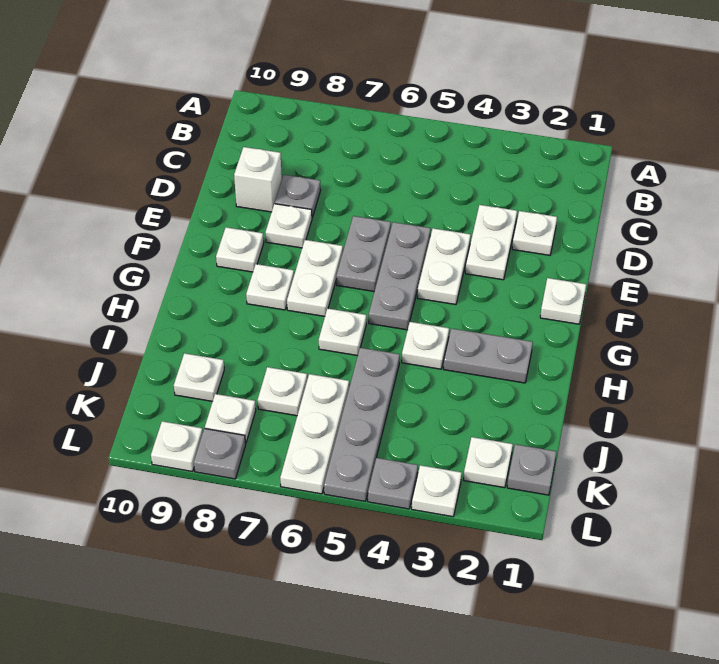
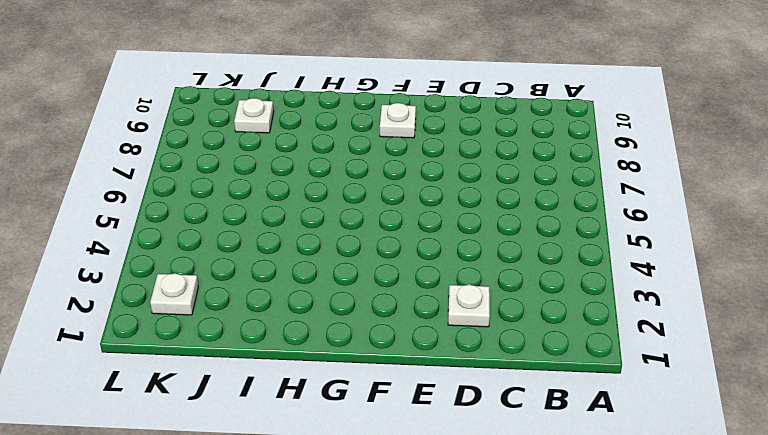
none -> white 1x2 plate [465,205,517,280]
none -> grey 1x1 plate [275,175,321,218]
none -> white 1x1 brick [234,147,282,212]

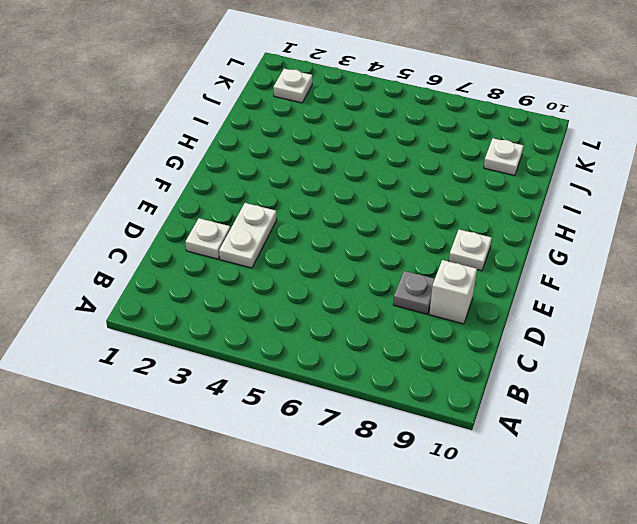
none -> white 1x2 plate [417,228,471,305]
none -> grey 1x3 plate [369,222,431,330]
none -> grey 1x2 plate [336,216,391,291]

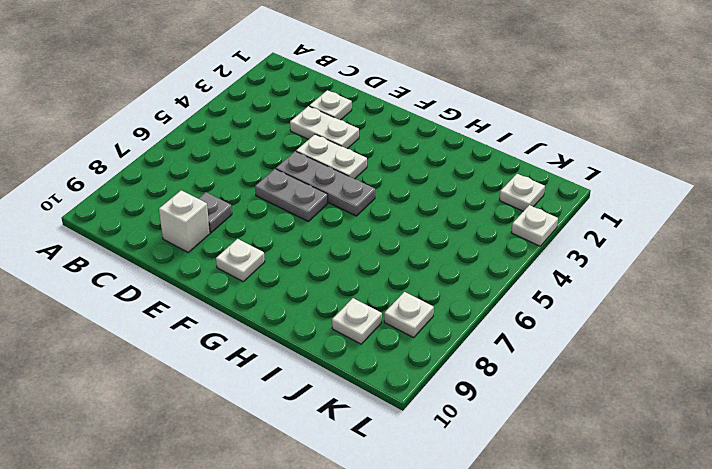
none -> white 1x1 plate [265,204,312,248]
none -> white 1x1 plate [540,278,586,324]
none -> white 1x2 plate [287,240,343,316]

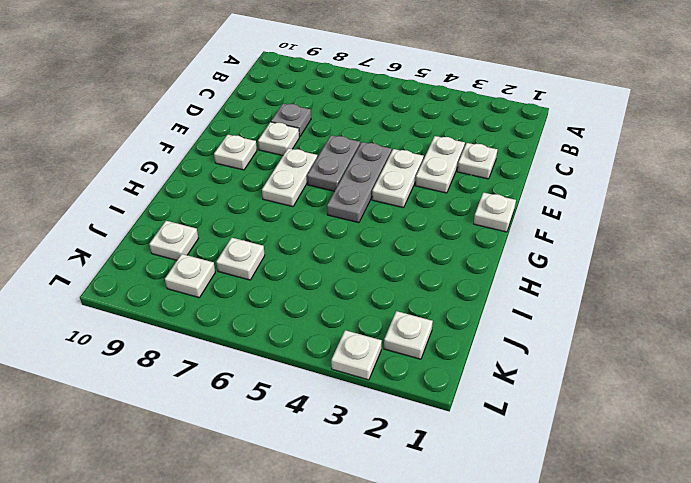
none -> white 1x1 brick [234,147,282,212]
none -> white 1x1 plate [246,264,294,310]
none -> grey 1x2 plate [444,328,533,383]

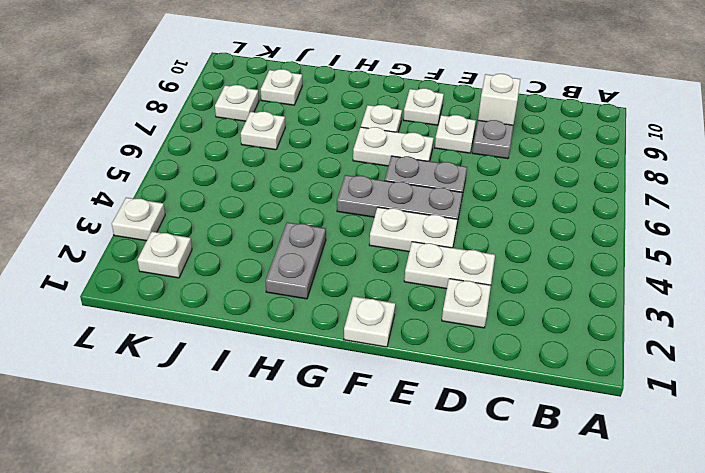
none -> white 1x1 plate [402,322,449,369]
none -> white 1x1 plate [319,308,366,356]
none -> grey 1x4 plate [324,348,400,501]

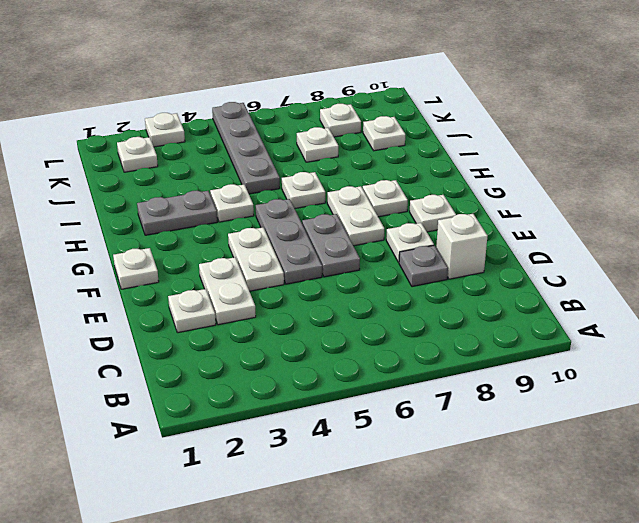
none -> white 1x3 plate [280,374,349,494]
none -> grey 1x1 plate [507,444,556,495]
none -> grey 1x1 plate [368,458,418,509]

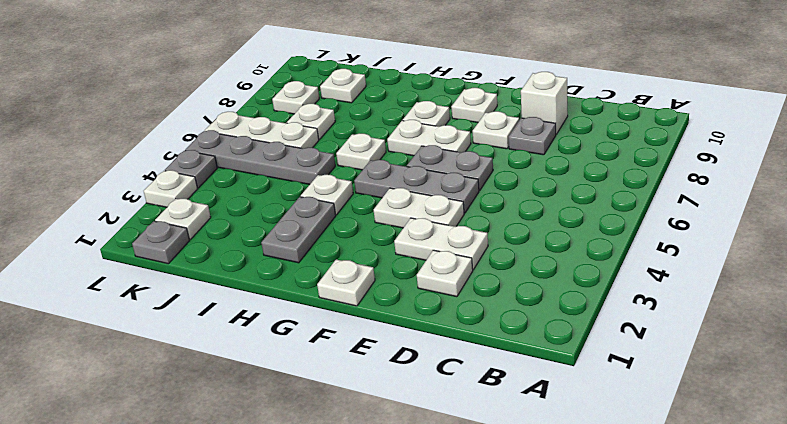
none -> grey 1x1 plate [194,429,246,479]
none -> white 1x1 plate [151,421,203,471]

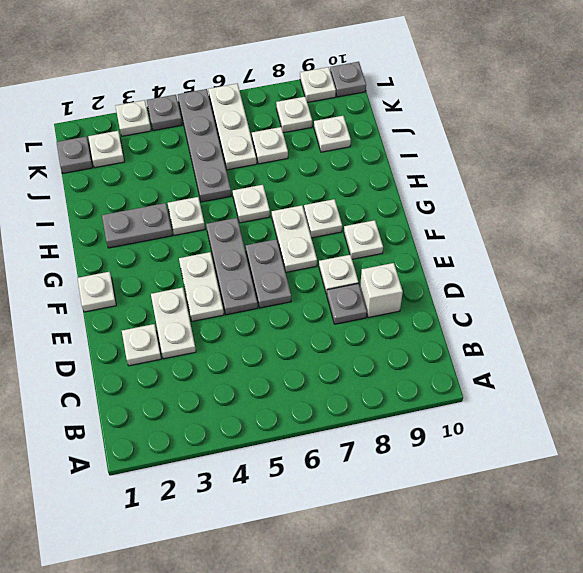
grey 1x1 plate [330,62,366,97] -> grey 1x1 plate moved to [194,429,246,479]

